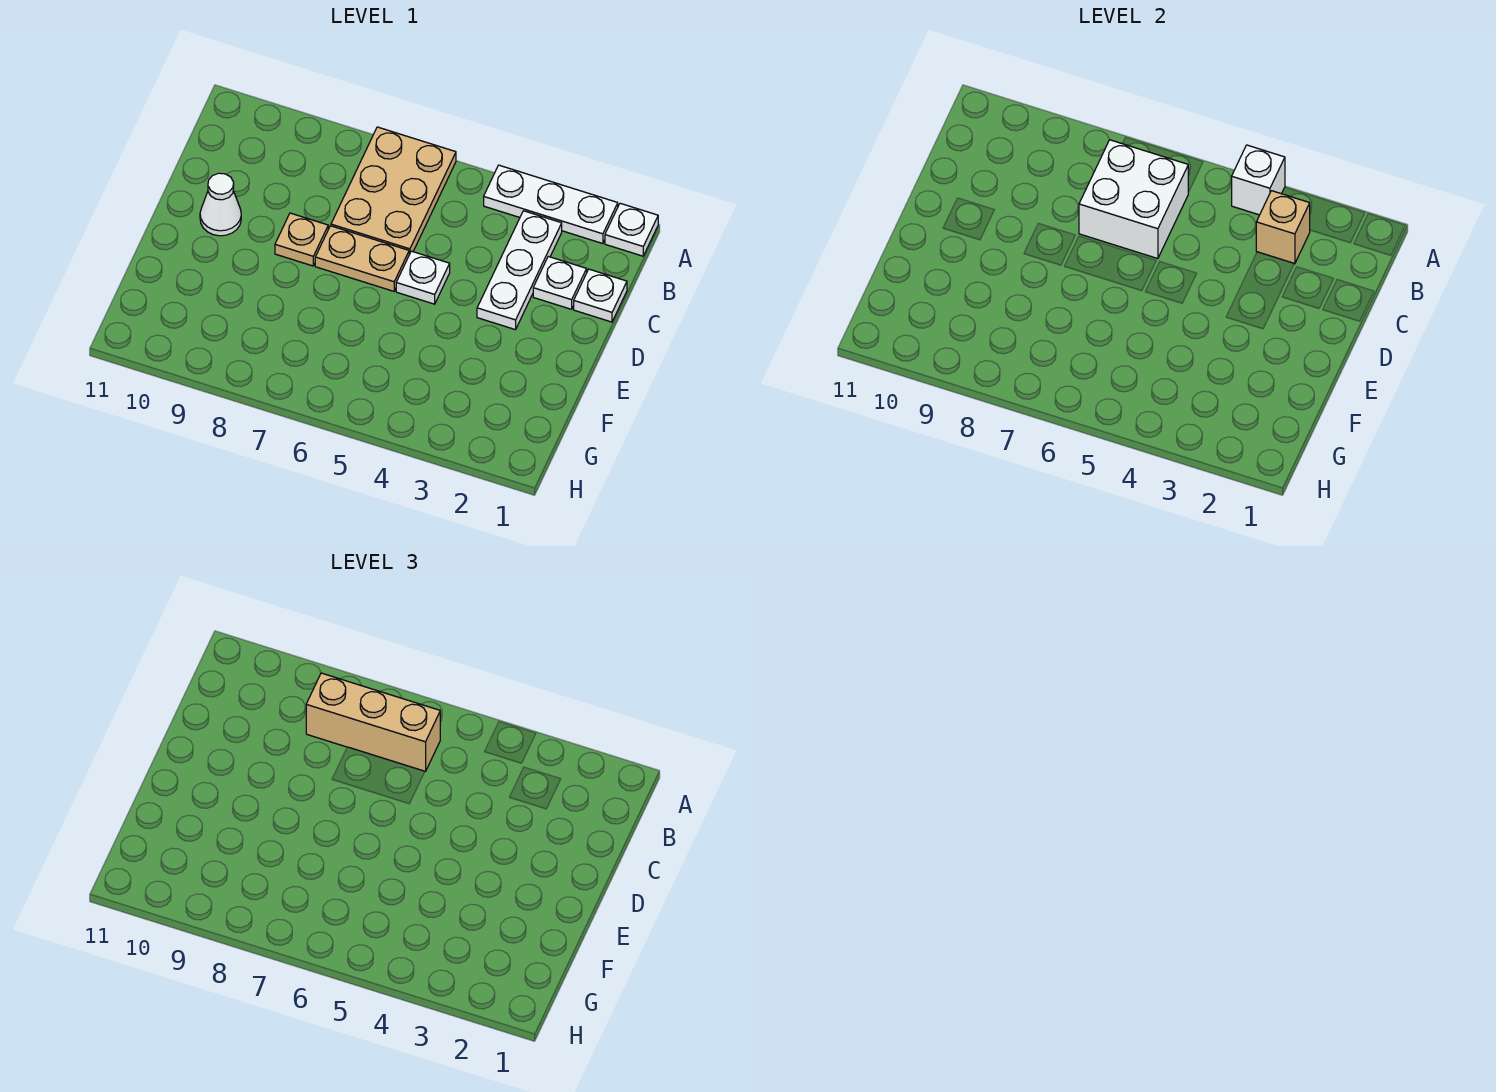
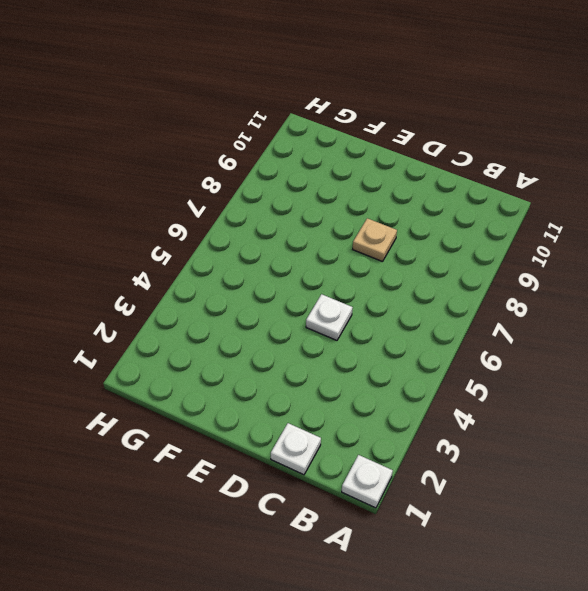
none -> white 1x3 plate [484,165,618,244]
none -> tan 2x3 plate [331,127,456,254]
none -> white 1x3 plate [477,211,562,330]

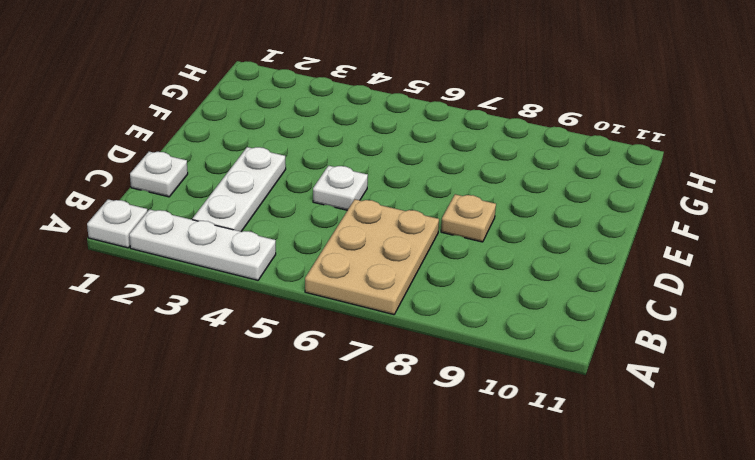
none -> white 1x1 plate [533,256,587,309]
none -> tan 1x2 plate [315,226,409,291]
none -> white 1x1 cone [200,173,241,236]

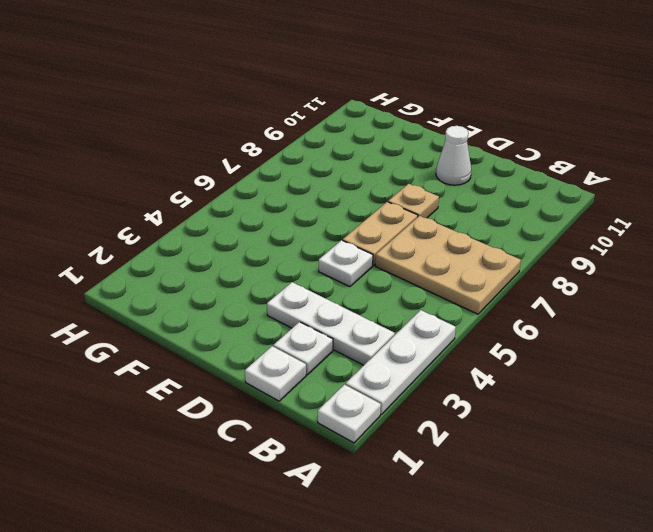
none -> white 1x1 brick [1232,145,1285,215]
none -> tan 1x1 brick [1256,191,1310,264]
none -> white 2x2 brick [1079,140,1188,259]

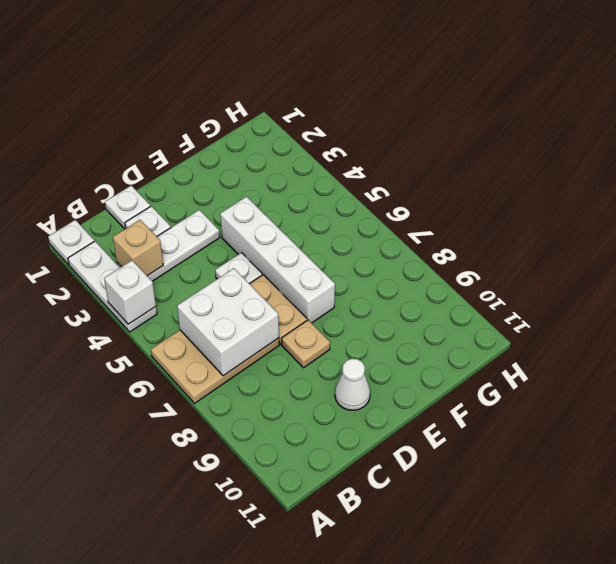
white 1x4 brick [220,197,335,323] -> none
none -> tan 1x3 brick [306,673,440,772]

